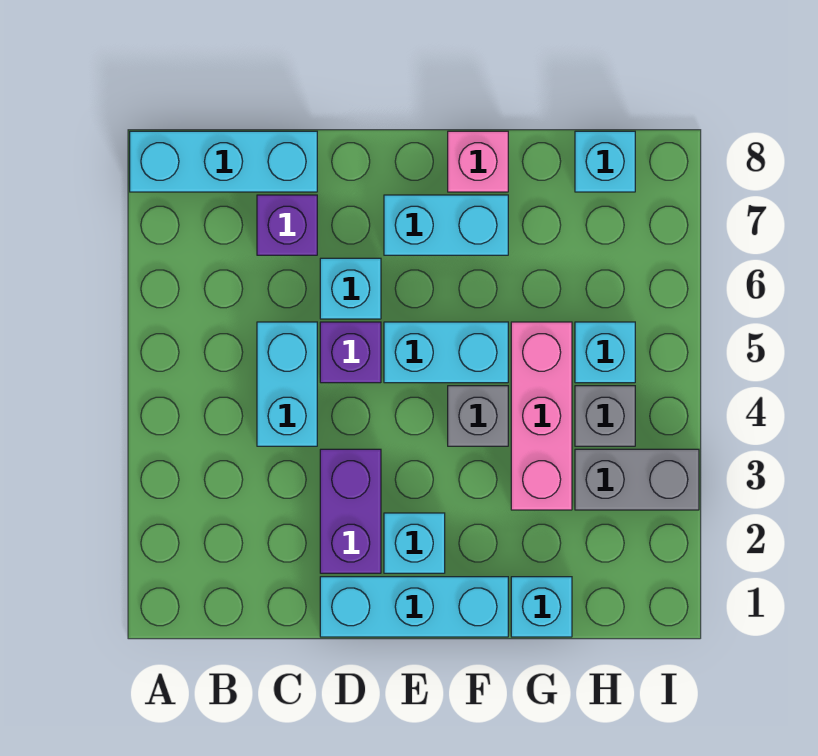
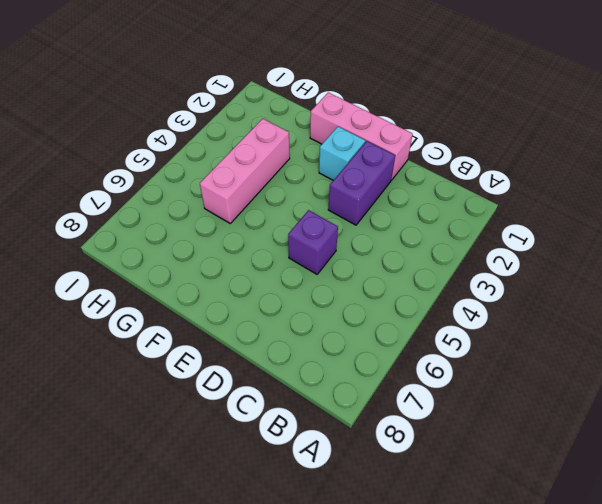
pink 1x3 brick [310,92,413,180] -> cyan 1x3 brick [320,577,508,637]
none -> cyan 1x3 brick [130,131,317,192]
none -> cyan 1x2 brick [257,322,317,446]
none -> purple 1x1 brick [257,195,317,255]

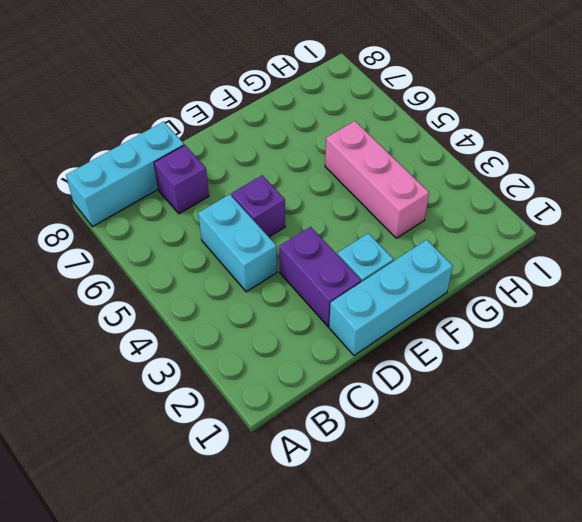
none -> cyan 1x1 brick [320,258,381,319]
none -> cyan 1x2 brick [384,322,508,383]
none -> cyan 1x2 brick [384,195,508,255]

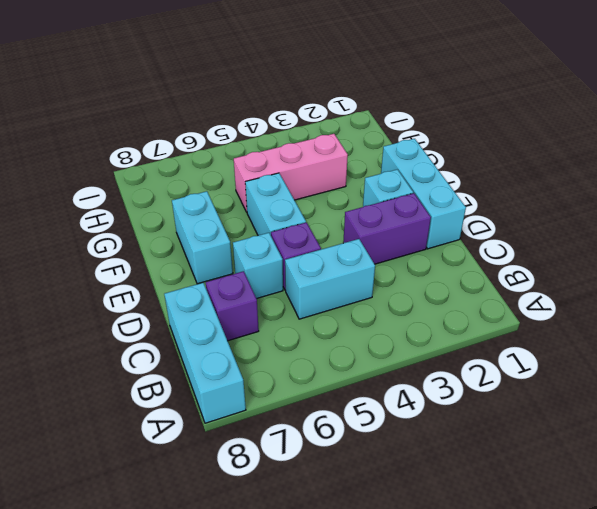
none -> grey 1x1 brick [448,386,508,446]
none -> pink 1x1 brick [448,131,508,192]
none -> cyan 1x1 brick [511,577,572,637]

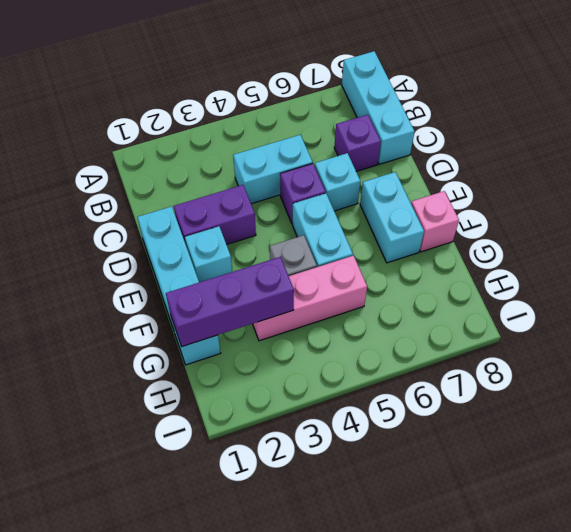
purple 1x3 brick [166,257,294,347] -> none
none -> grey 1x2 brick [575,449,699,510]
none -> grey 1x1 brick [575,386,635,446]
none -> cyan 1x1 brick [575,322,635,383]

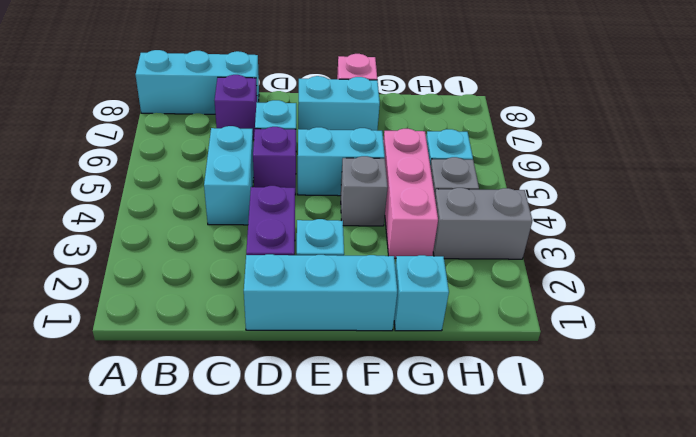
none -> cyan 1x1 brick [575,131,635,192]

